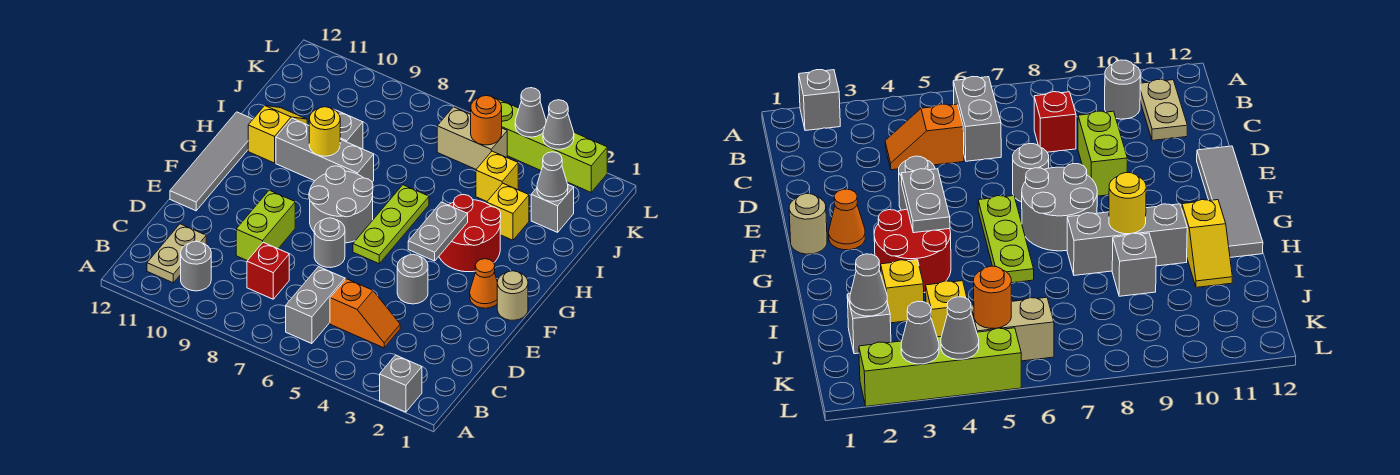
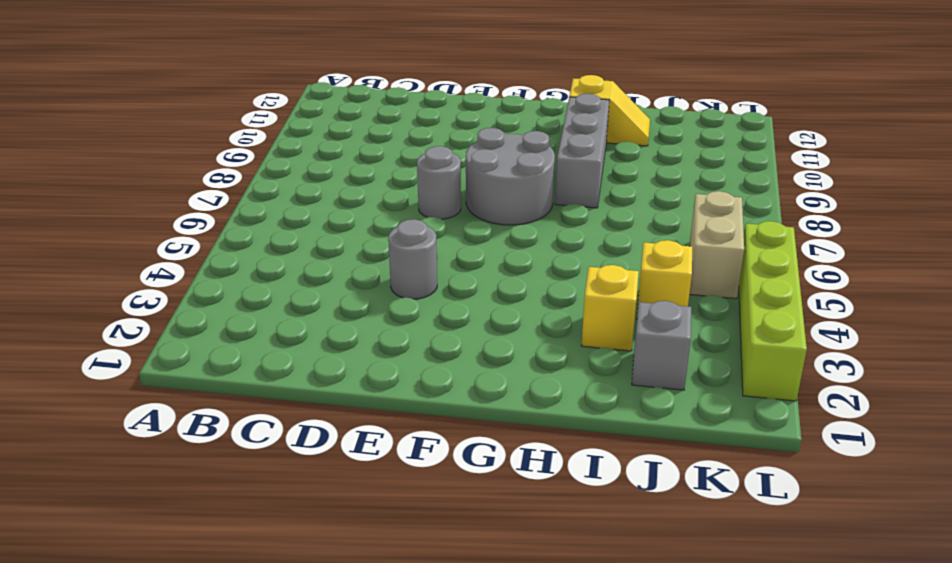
none -> grey 1x1 brick [380,355,422,412]
none -> grey 1x2 brick [286,267,345,344]
none -> grey 1x1 round brick [181,241,211,291]

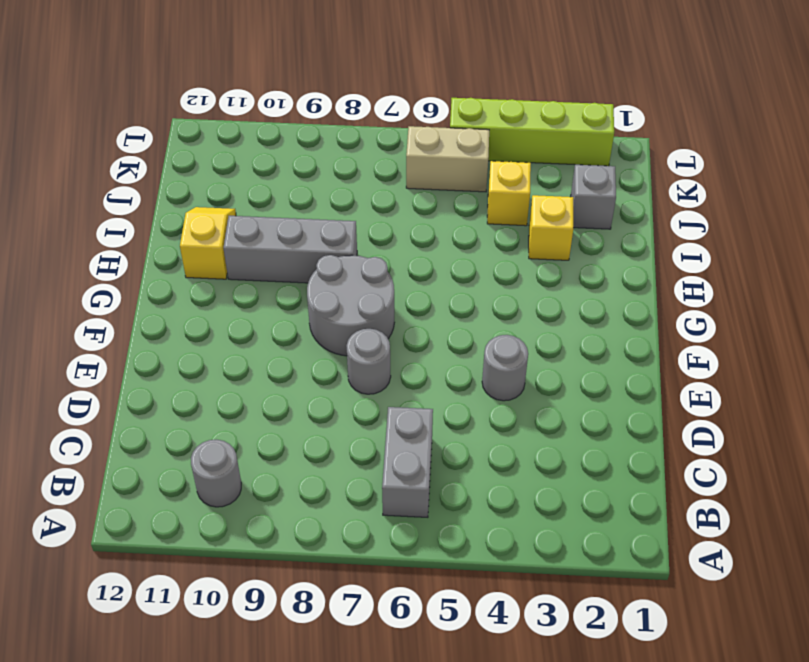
none -> grey 1x1 brick [380,355,422,412]
none -> tan 1x2 plate [147,224,206,283]
none -> orange 1x2 slope [330,279,400,348]

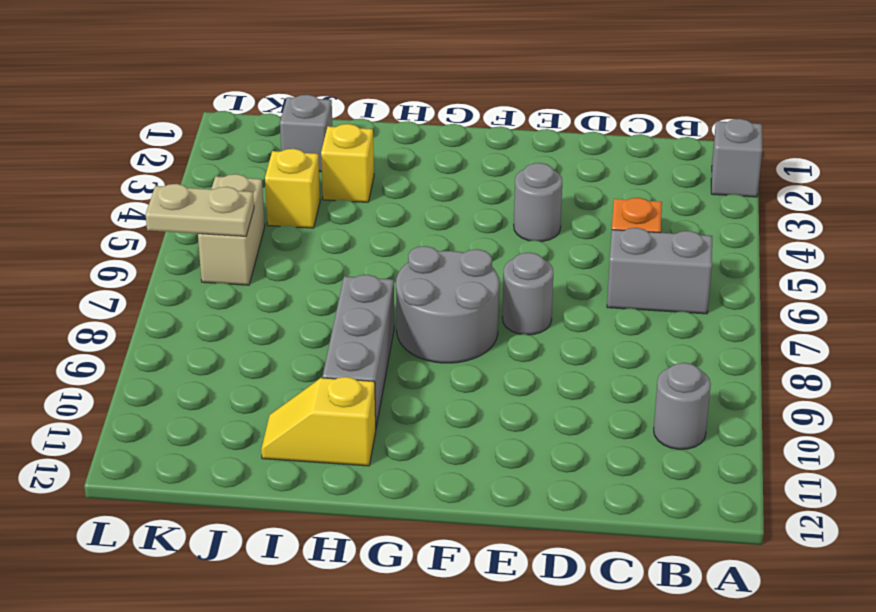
tan 1x2 plate [146,184,254,236] -> tan 1x2 plate moved to [147,224,206,283]
none -> red 1x1 brick [247,242,289,299]
none -> lime 1x2 brick [236,190,295,261]
none -> grey 1x4 tile [170,112,253,211]

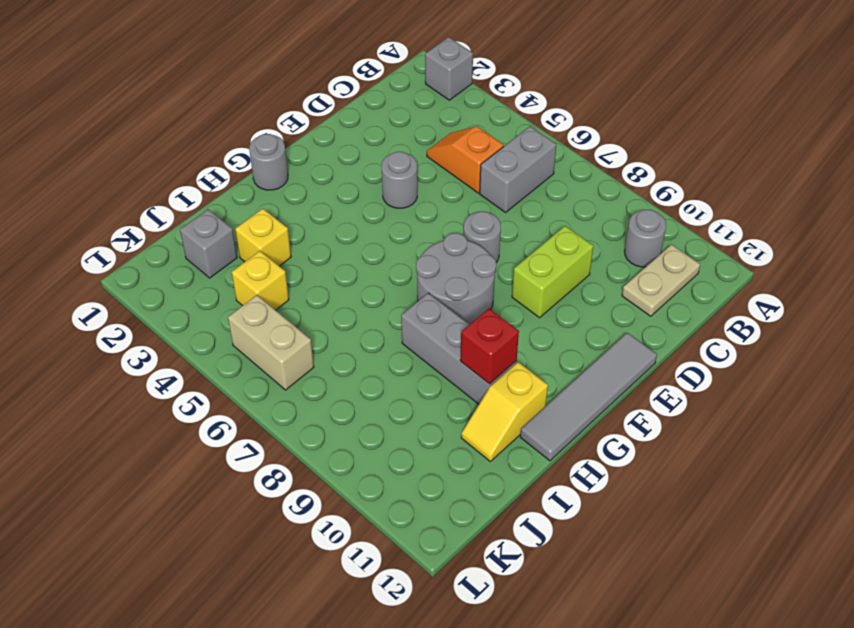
grey 1x1 round brick [249,134,288,190] -> none
red 1x1 brick [460,309,519,384] -> red 1x1 brick moved to [247,242,289,299]
none -> tan 1x1 round brick [497,271,528,320]
none -> orange 1x1 cone [470,259,497,308]
none -> lime 1x3 plate [353,185,429,264]

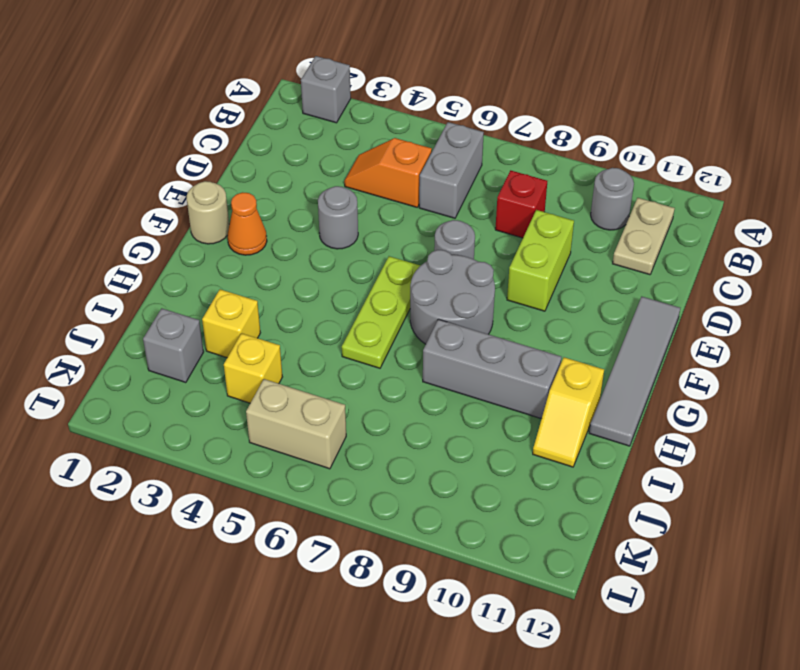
none -> red 2x2 round brick [439,195,501,272]
none -> grey 1x1 brick [336,110,363,149]
none -> lime 1x4 brick [497,99,607,192]

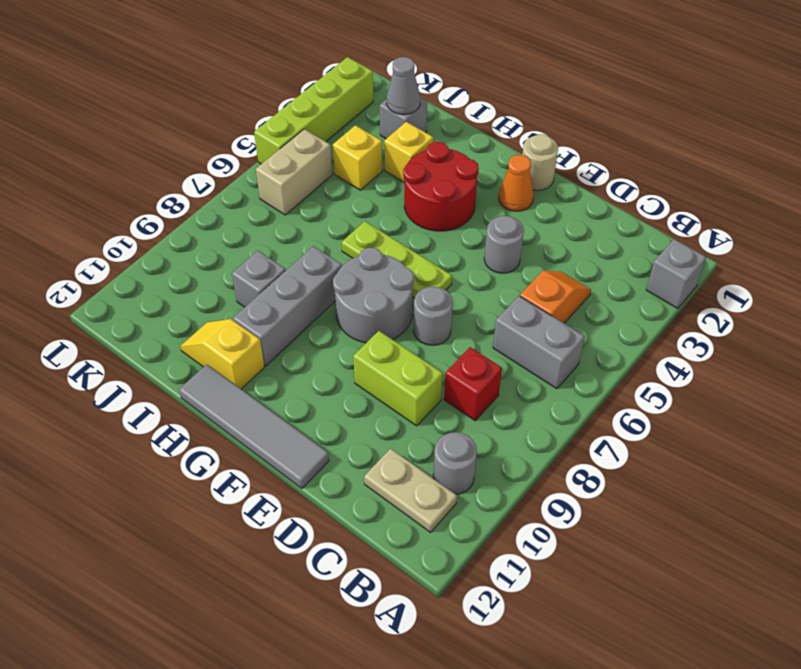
none -> grey 1x2 plate [408,202,468,261]
none -> yellow 1x1 round brick [309,107,340,156]
none -> orange 1x1 round brick [471,96,502,145]

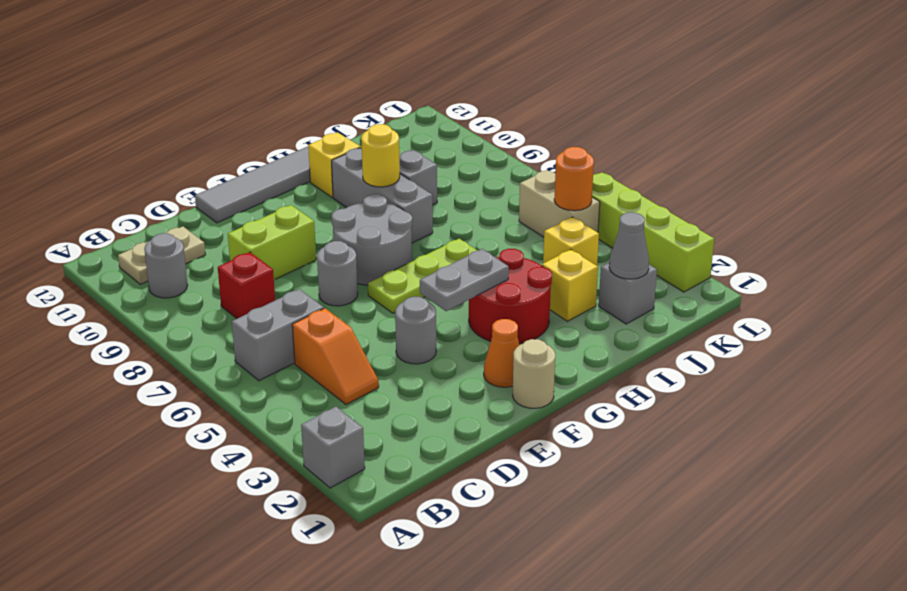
none -> grey 1x1 cone [543,100,574,149]
none -> grey 1x1 cone [515,88,546,137]

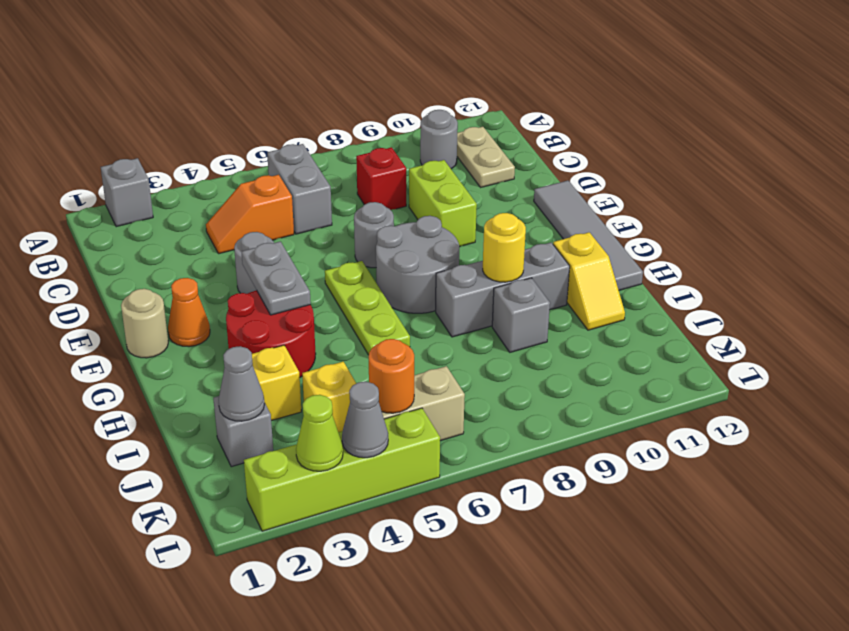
lime 1x1 cone [296,395,343,471] -> grey 1x1 cone [543,100,574,149]

